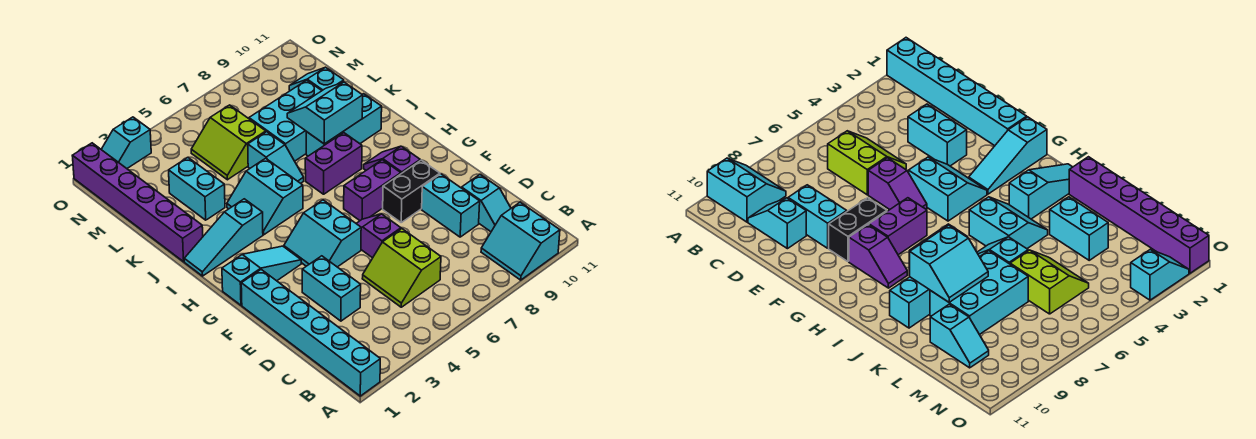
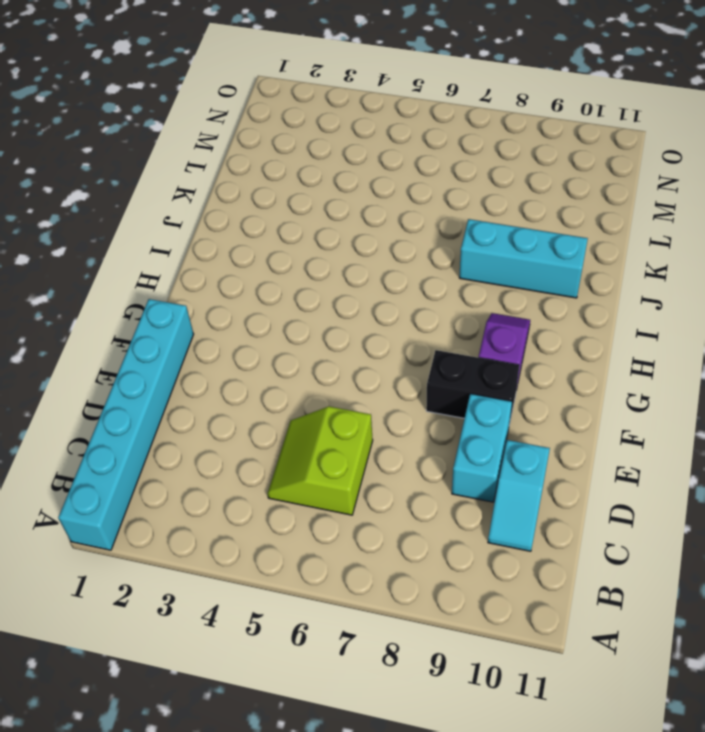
none -> cyan 2x2 slope [481,202,560,280]
none -> cyan 1x2 brick [302,256,361,321]
none -> purple 1x2 slope [356,214,401,258]

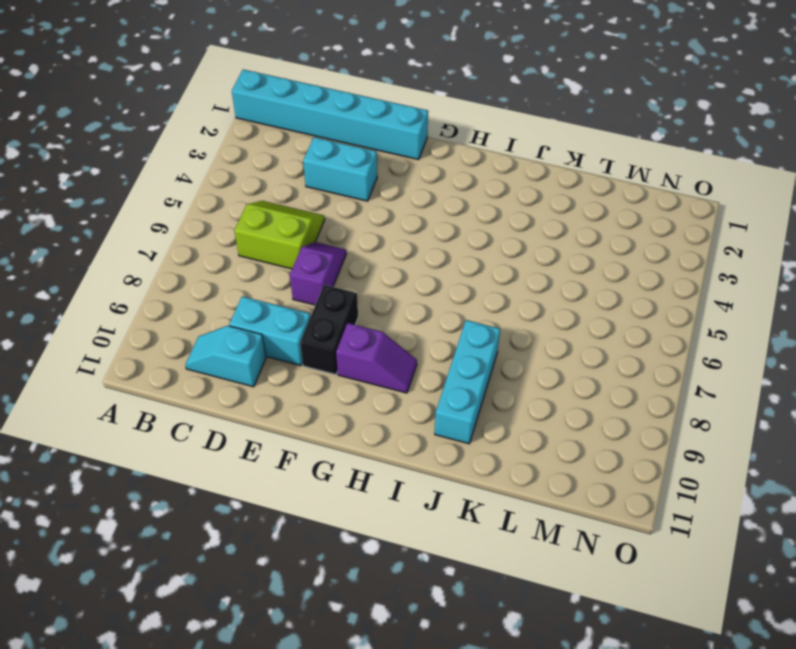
purple 1x2 slope [290,242,346,305] -> purple 1x2 slope turned to [356,214,401,258]
none -> cyan 2x2 slope [481,202,560,280]
none -> cyan 2x2 slope [284,200,361,267]
none -> cyan 1x3 slope [222,246,301,305]

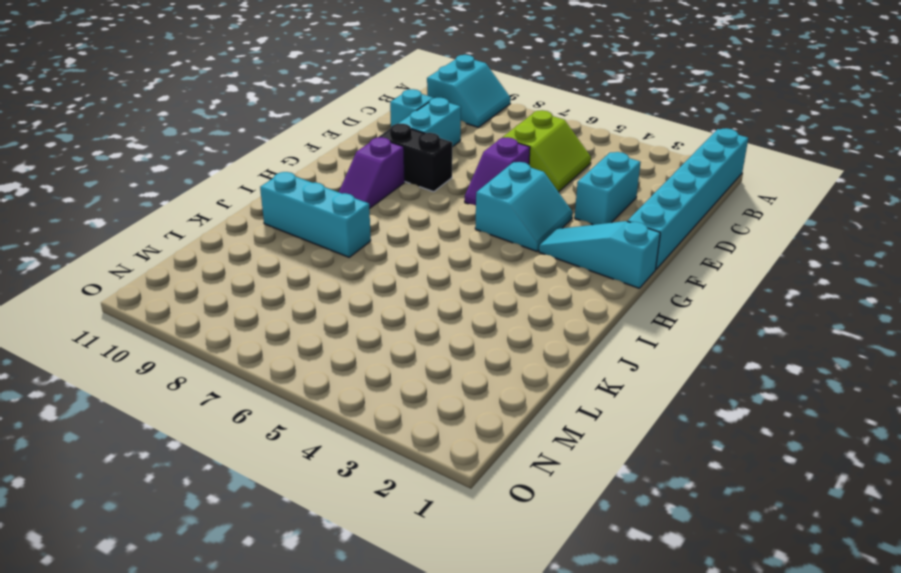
none -> purple 1x2 brick [344,160,401,220]
none -> cyan 1x3 slope [184,199,263,276]
none -> cyan 2x2 slope [227,158,303,235]

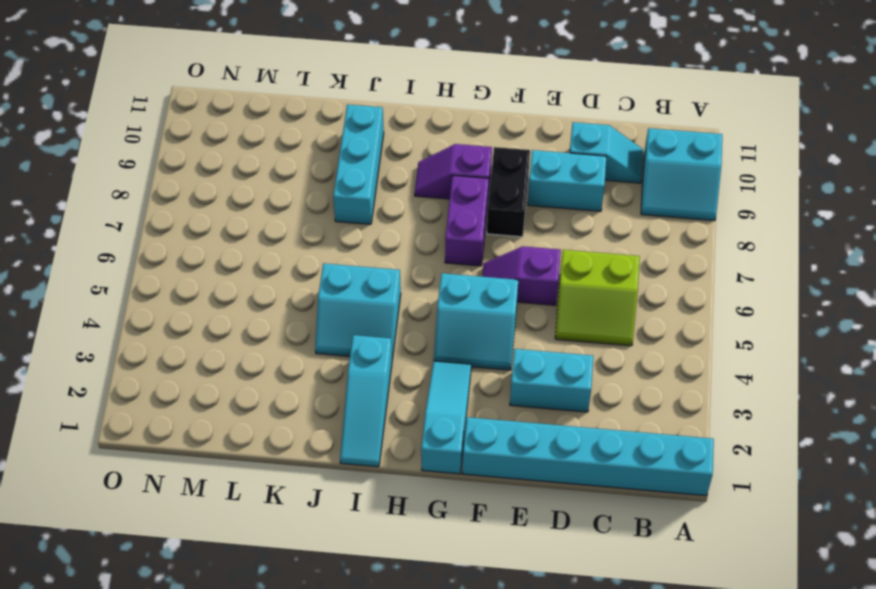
none -> purple 1x2 brick [305,133,362,194]
none -> purple 1x6 brick [72,143,203,262]
none -> cyan 1x2 slope [248,132,304,183]

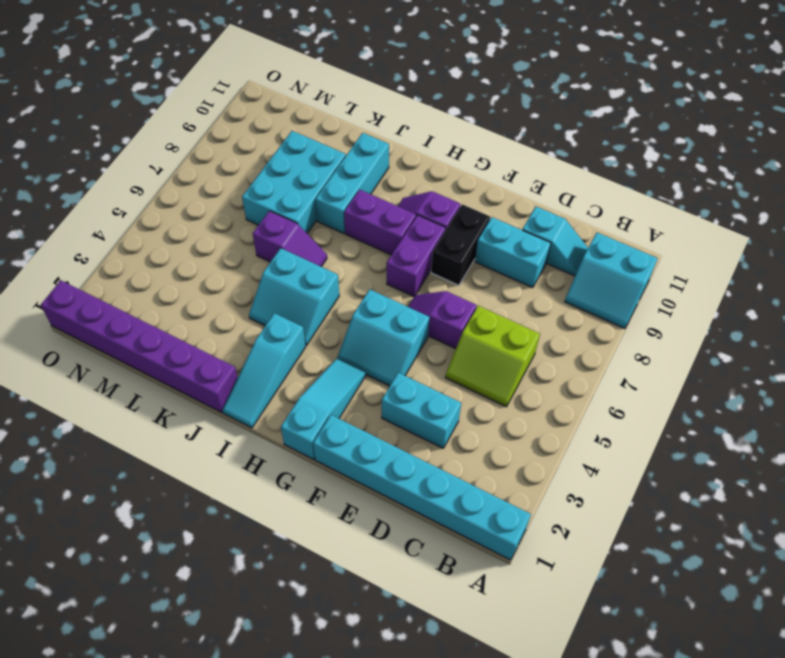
purple 1x2 brick [344,190,416,255] -> purple 1x2 brick turned to [305,133,362,194]
purple 1x2 slope [253,211,327,267] -> cyan 1x2 slope [248,132,304,183]
none -> cyan 1x2 brick [169,157,225,220]
none -> lime 2x2 slope [191,105,266,180]
none -> cyan 1x2 slope [289,67,344,91]

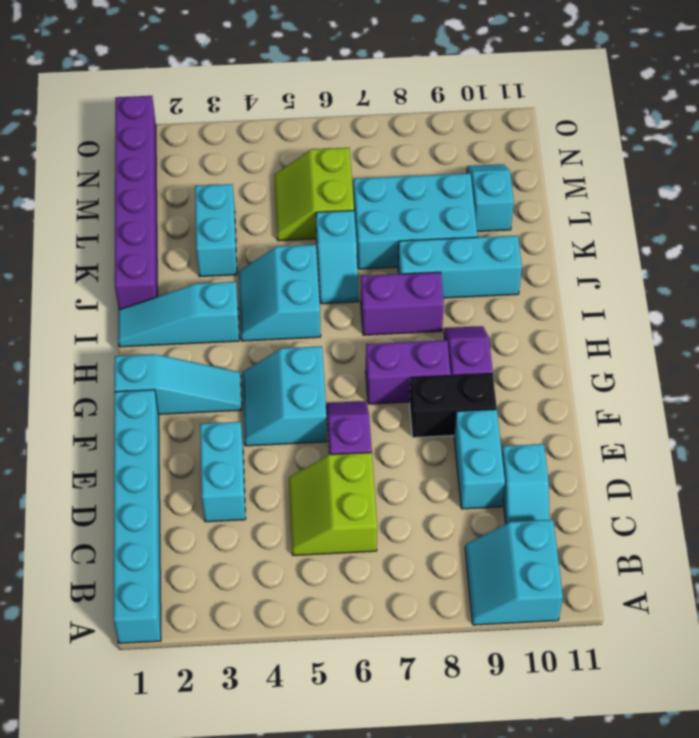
none -> cyan 1x2 slope [101,117,151,168]
none -> cyan 2x2 slope [287,82,363,144]

